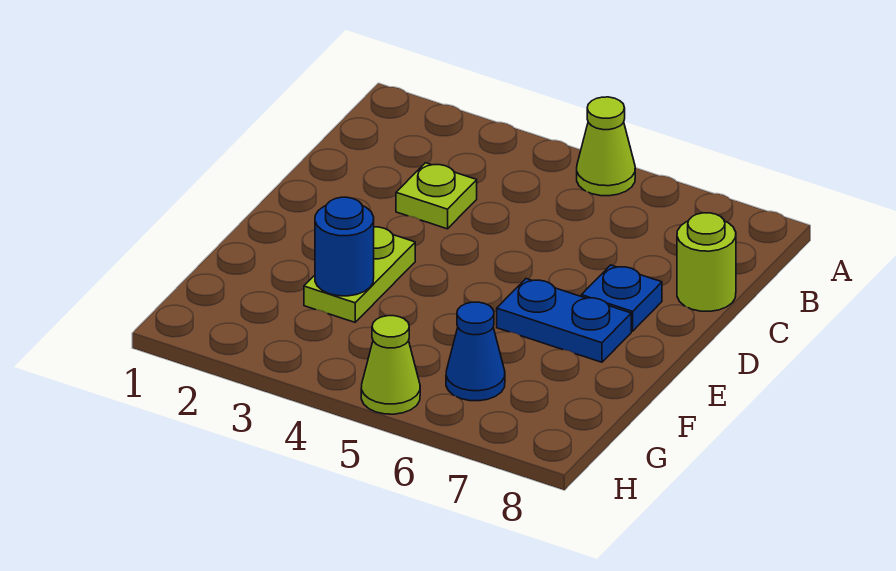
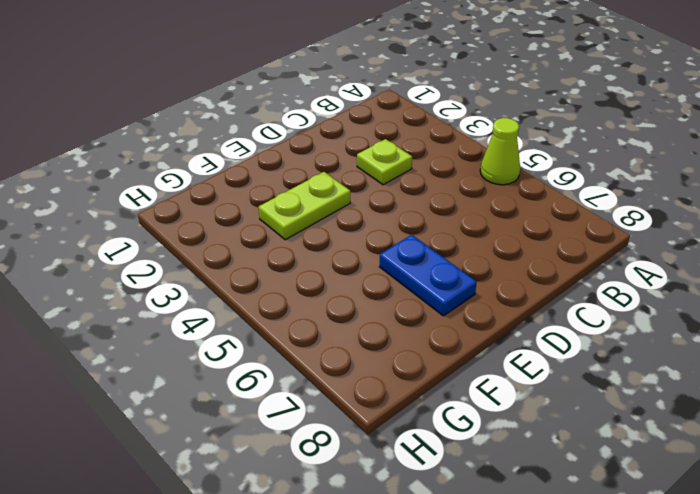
none -> lime 1x1 round brick [677,213,736,311]
none -> blue 1x1 plate [581,265,662,331]

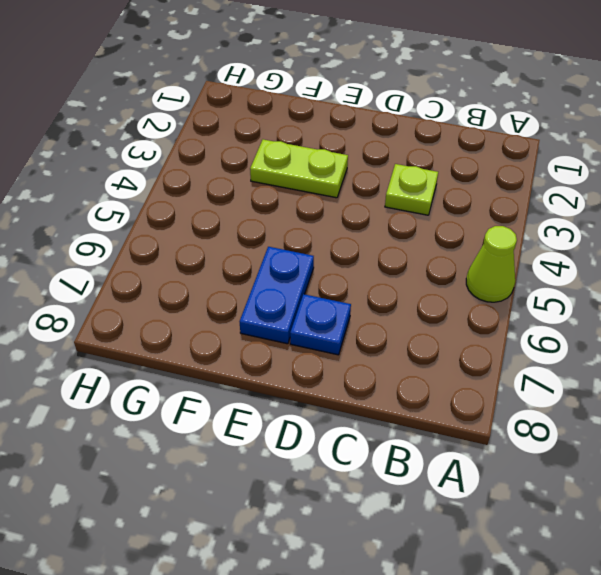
none -> lime 1x1 round brick [677,213,736,311]
none -> blue 1x1 cone [446,302,505,401]

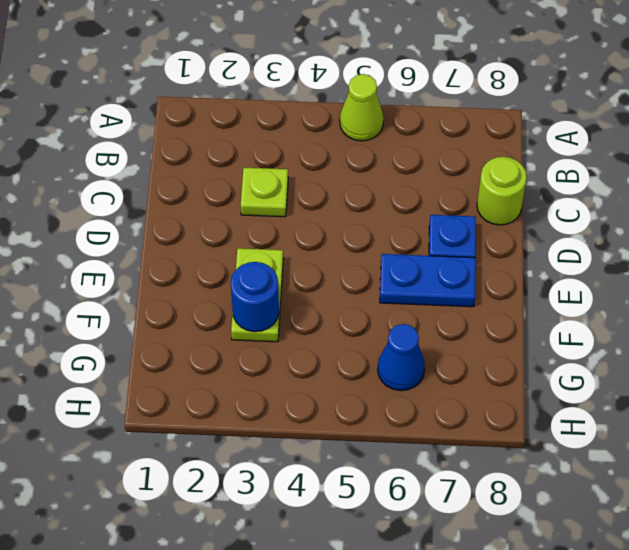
none -> lime 1x1 cone [361,316,420,414]

